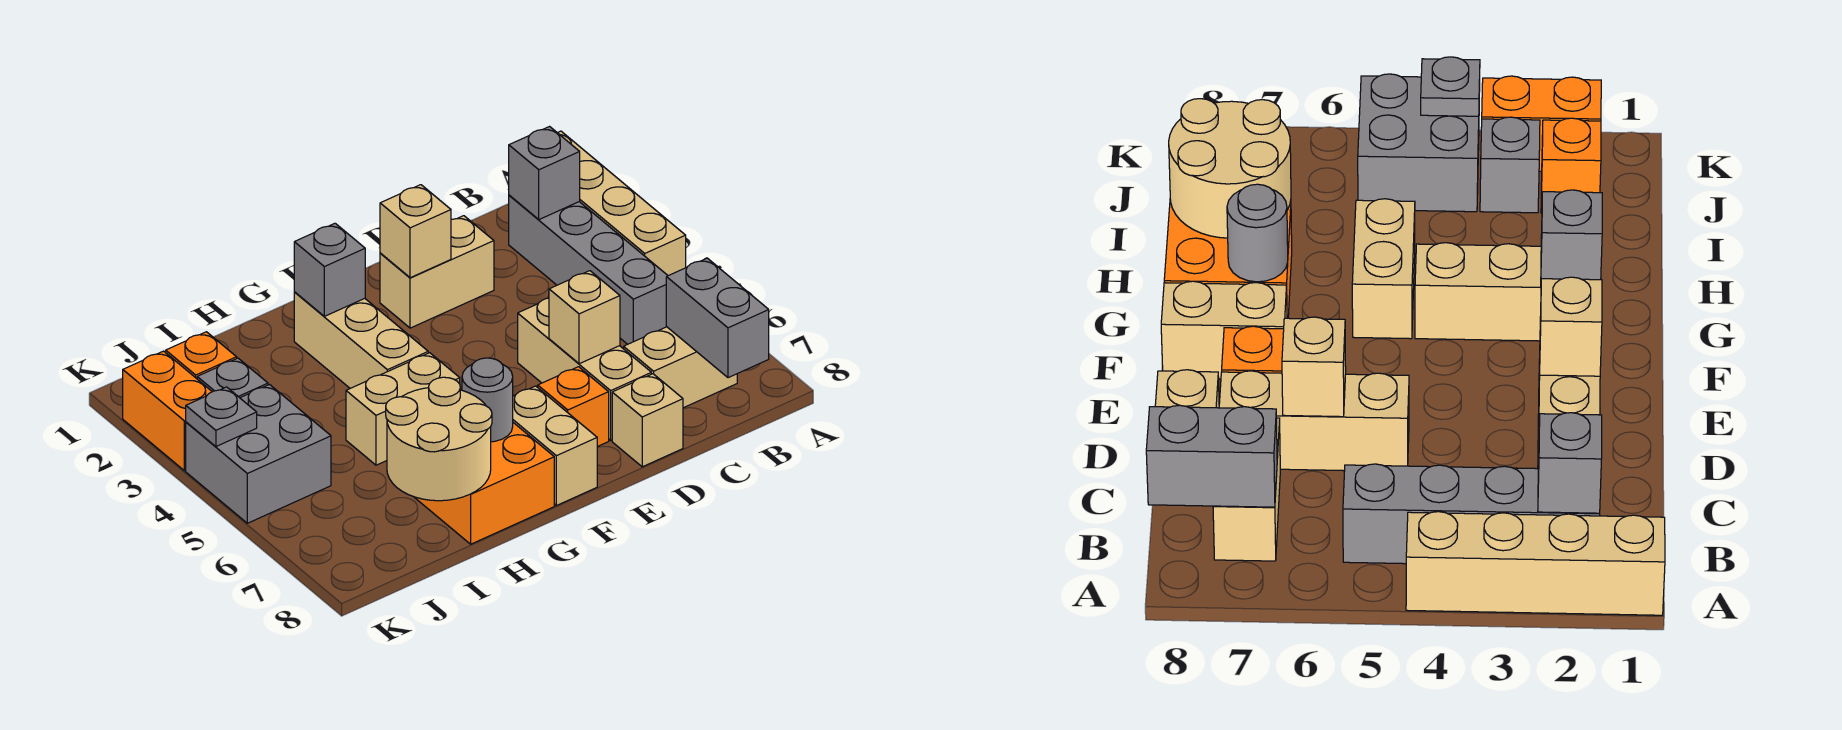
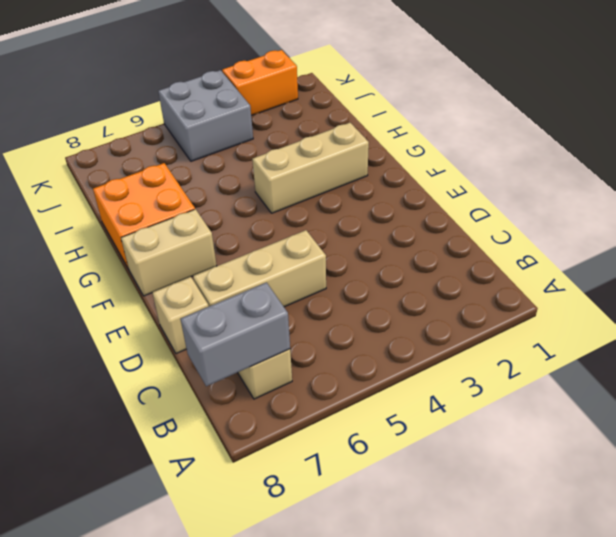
none -> tan 1x4 brick [558,131,686,276]
none -> grey 1x4 brick [509,195,668,344]
none -> tan 1x2 brick [380,216,494,328]

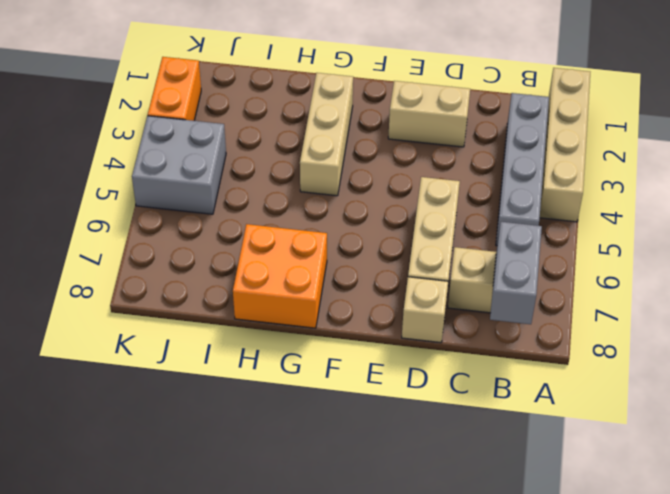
none -> orange 1x1 brick [538,367,609,447]
none -> tan 1x2 brick [513,386,597,506]
none -> tan 1x2 brick [346,353,460,465]

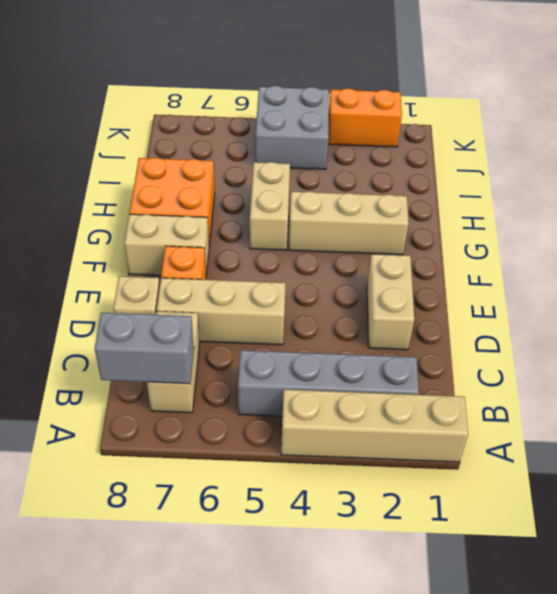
none -> orange 1x1 brick [166,332,237,379]
none -> grey 1x1 brick [197,358,268,398]
none -> grey 1x1 brick [509,127,580,220]

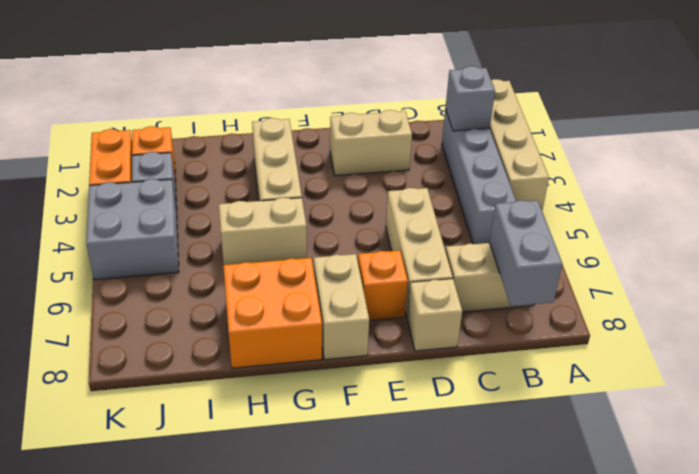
none -> tan 1x1 brick [549,271,620,364]
none -> tan 1x1 brick [380,185,451,278]
none -> grey 1x1 brick [294,223,365,316]

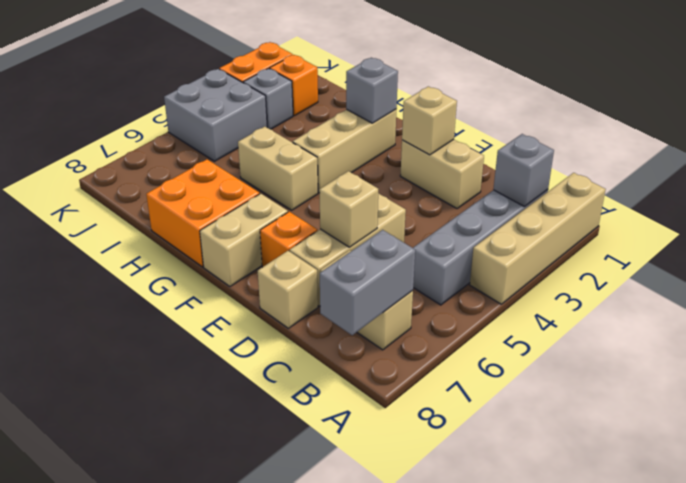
none -> grey 1x1 round brick [462,358,513,442]
none -> tan 2x2 round brick [386,377,492,501]
none -> grey 1x1 plate [186,387,257,446]

